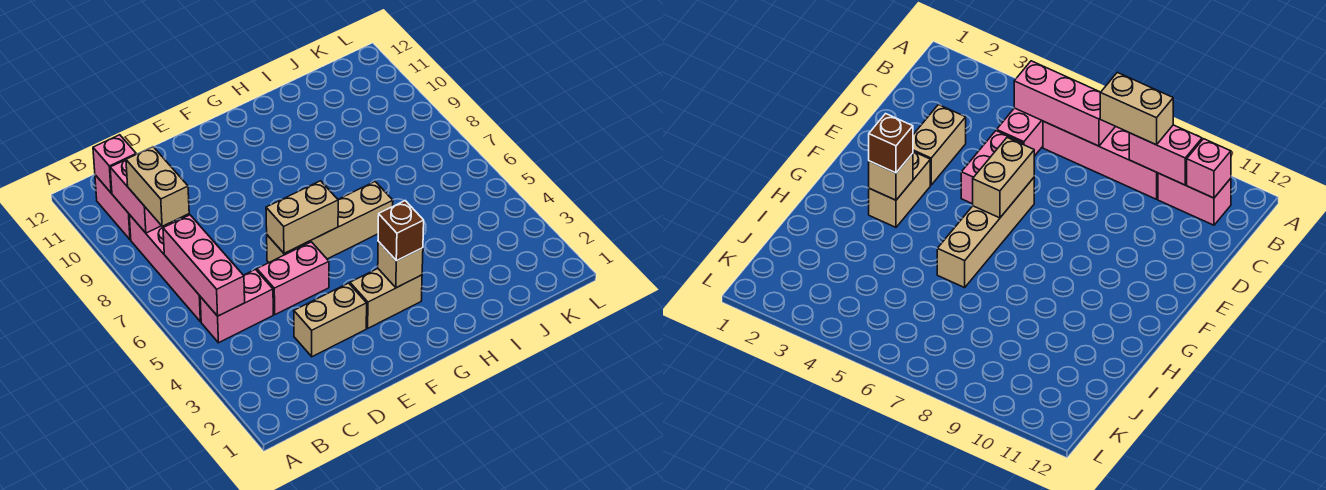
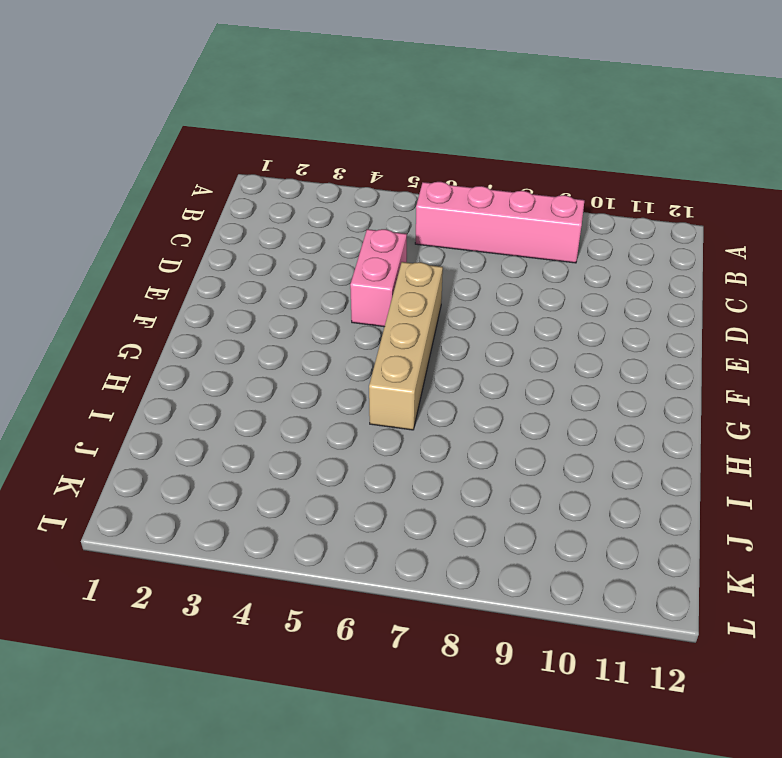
none -> pink 1x2 brick [200,269,273,343]
none -> pink 1x2 brick [95,175,131,240]
none -> tan 1x2 brick [294,283,367,357]

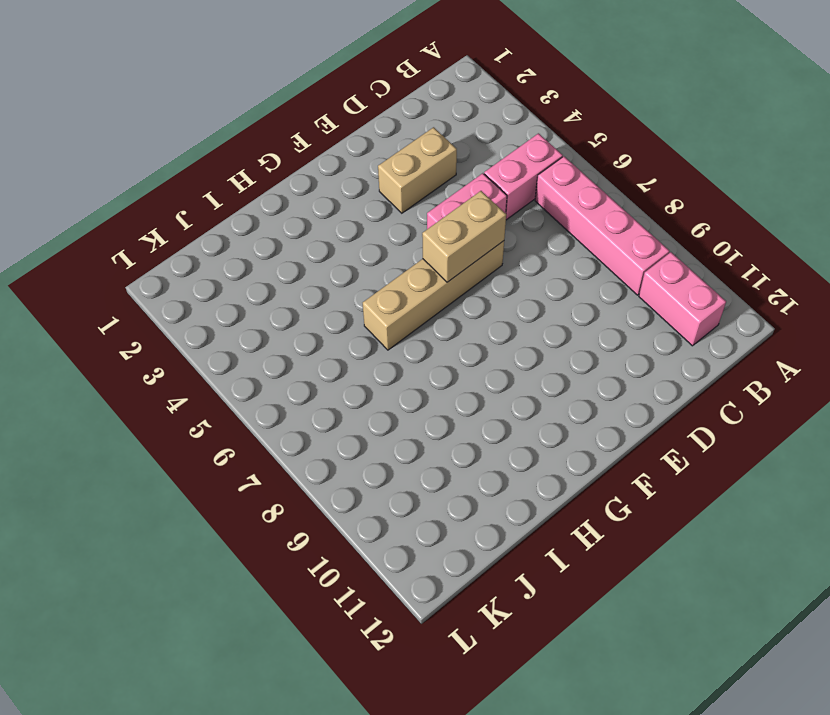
none -> tan 1x2 brick [350,269,422,328]
none -> pink 1x3 brick [163,215,245,316]
none -> pink 1x2 brick [110,160,161,233]

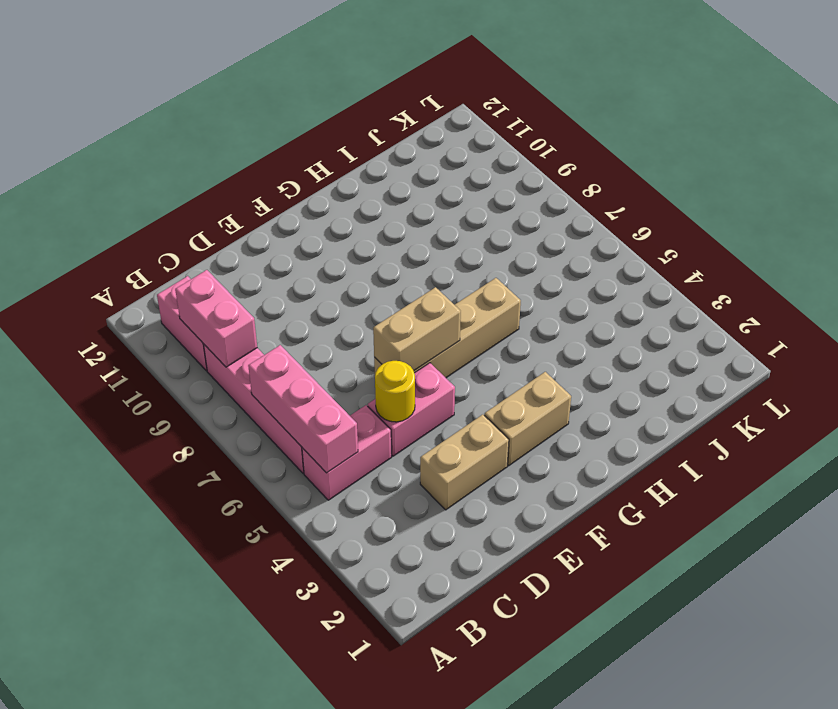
yellow 1x1 round brick [375,361,415,422] -> none
none -> pink 1x1 brick [93,135,136,193]
none -> tan 1x1 brick [378,242,423,288]
none -> tan 1x2 brick [126,147,189,226]

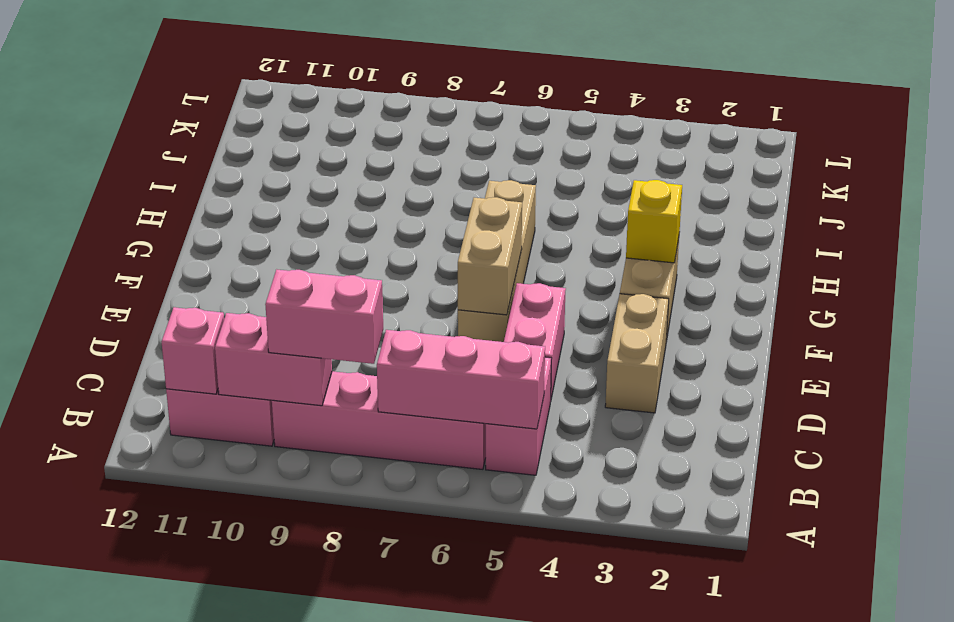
pink 1x2 brick [265,269,383,364] -> tan 1x2 brick [126,147,189,226]
yellow 1x1 brick [626,180,682,263] -> tan 1x1 brick [378,242,423,288]
none -> brown 1x1 brick [378,201,424,261]

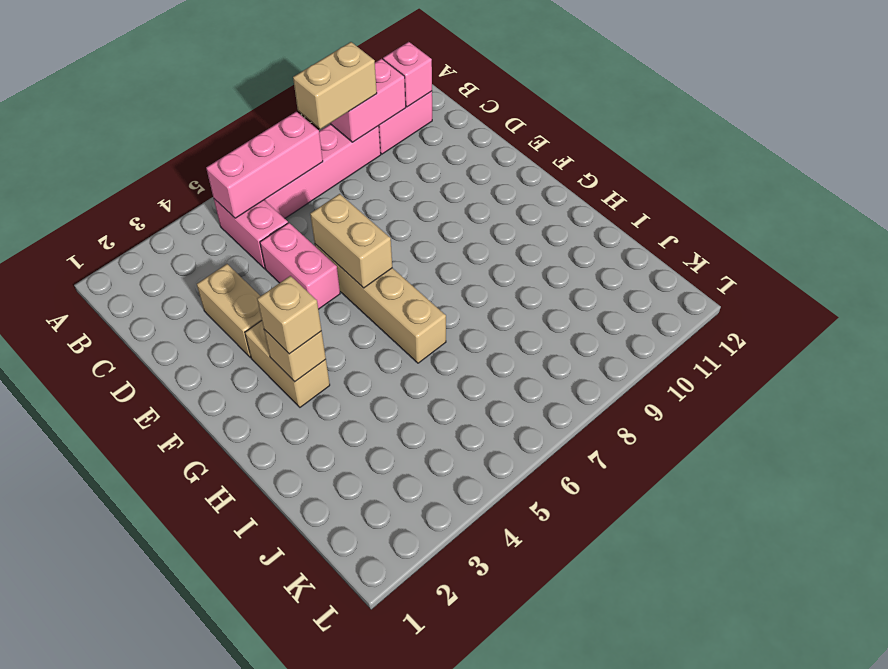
tan 1x1 brick [257,276,321,354] -> brown 1x1 brick [378,201,424,261]

